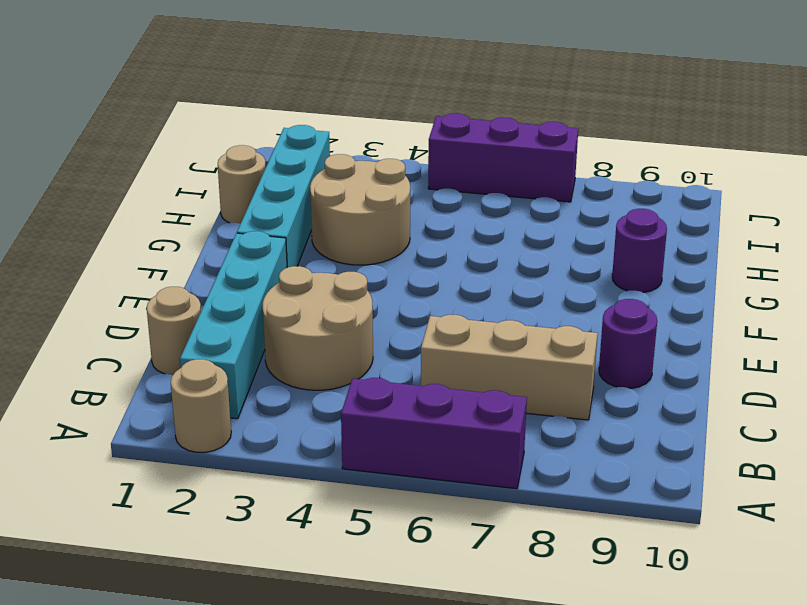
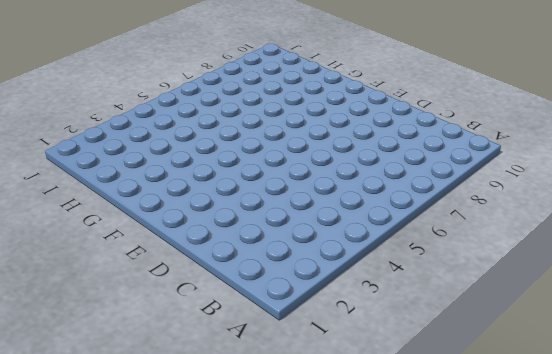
none -> tan 1x1 round brick [171,359,231,452]
none -> purple 1x3 brick [341,378,527,489]
none -> cyan 1x4 brick [180,231,287,419]

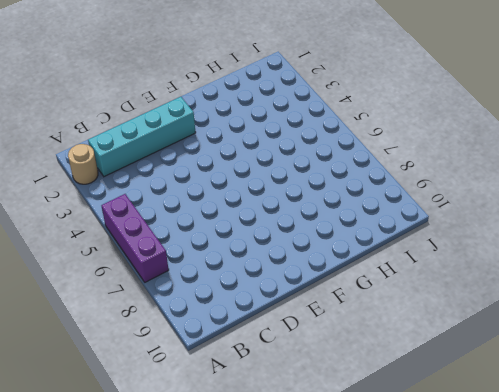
none -> tan 1x1 round brick [147,287,201,375]
none -> tan 2x2 round brick [263,266,373,390]
none -> tan 1x3 brick [421,315,598,420]

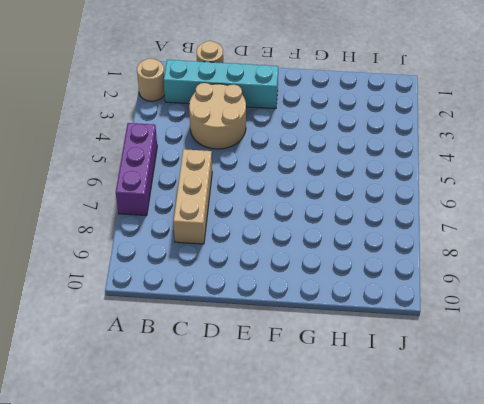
none -> purple 1x1 round brick [599,299,657,388]
none -> cyan 1x4 brick [237,125,330,268]
none -> tan 2x2 round brick [310,154,410,265]

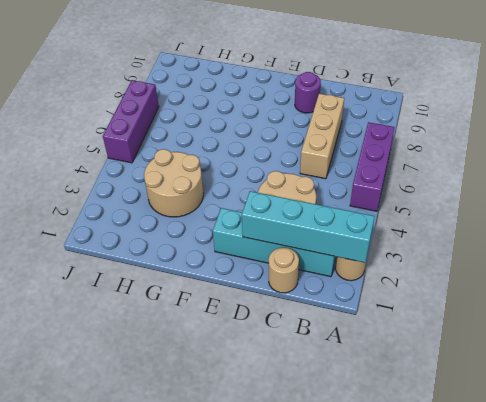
cyan 1x4 brick [242,191,375,263] -> cyan 1x4 brick moved to [237,125,330,268]
none -> purple 1x1 round brick [612,209,667,292]
none -> tan 1x1 round brick [218,145,266,224]

